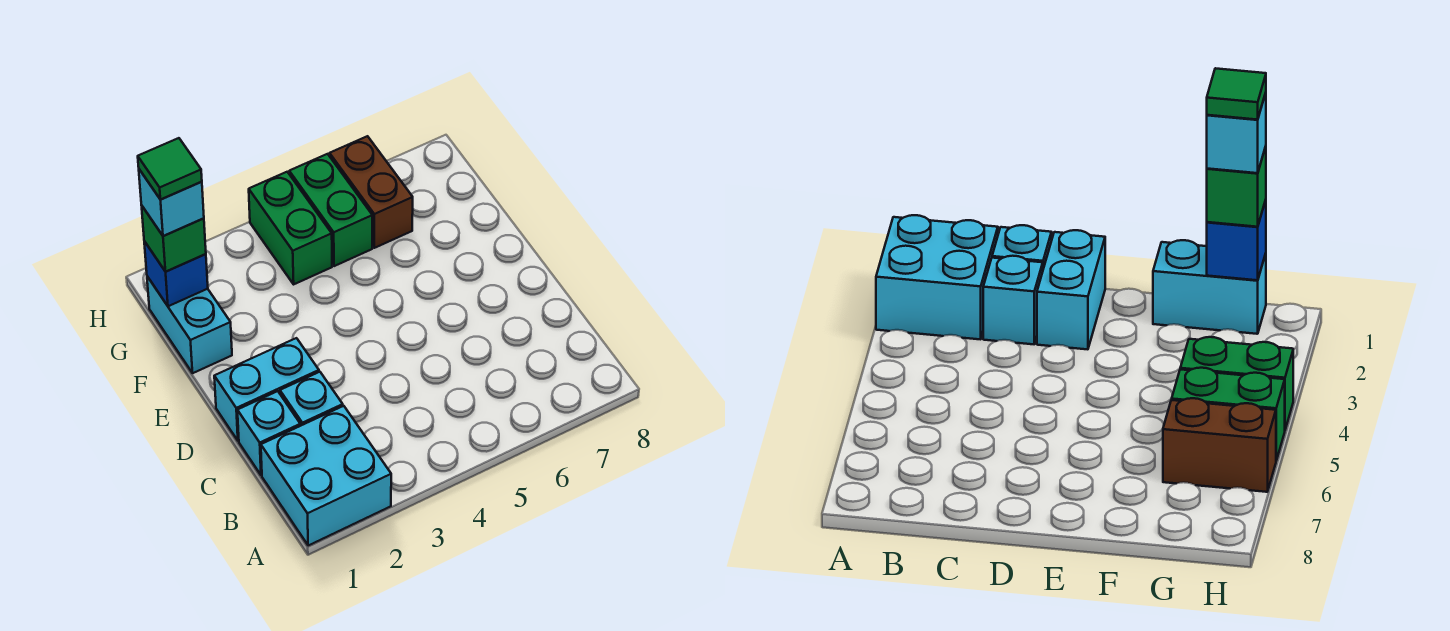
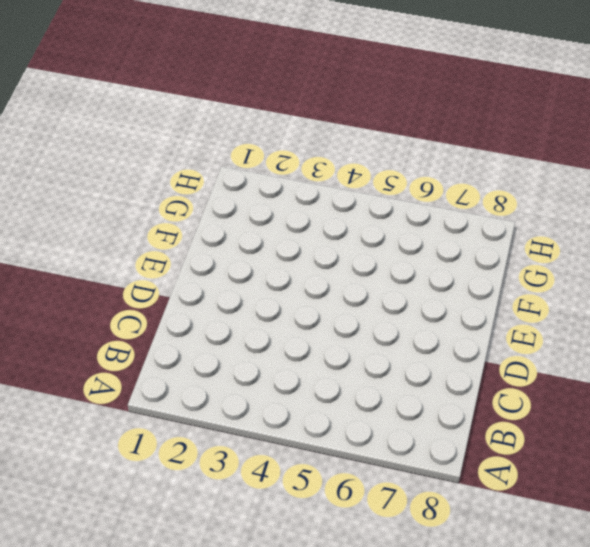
none -> cyan 2x2 brick [261,406,391,545]
none -> cyan 1x1 brick [237,391,300,475]
none -> cyan 1x1 brick [280,372,343,426]

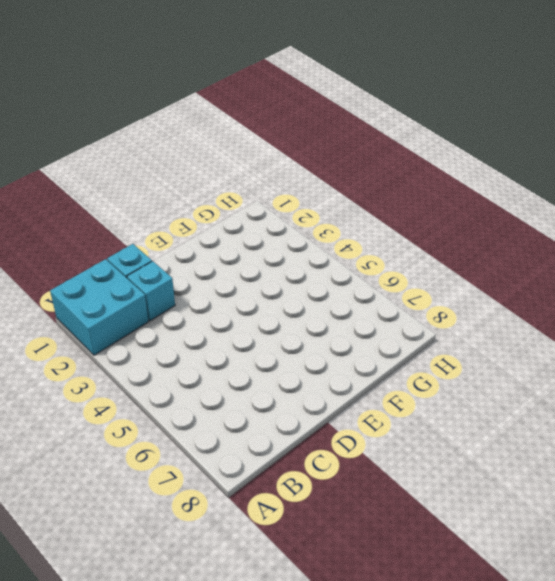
none -> cyan 1x2 brick [214,338,319,441]
none -> cyan 1x2 brick [147,276,232,373]
none -> green 1x2 brick [249,172,332,284]

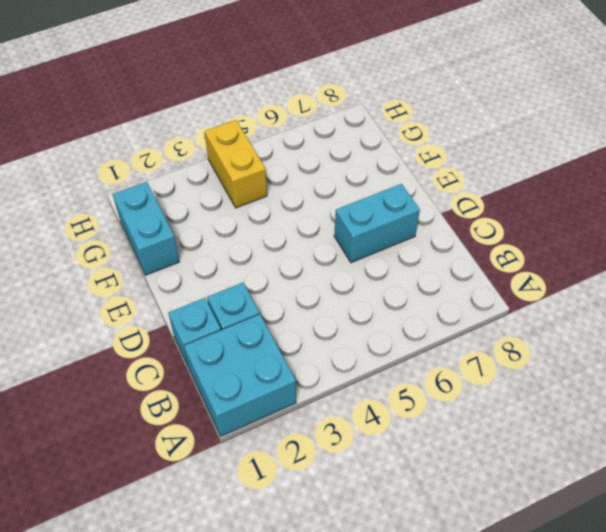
cyan 1x2 brick [334,184,420,263] -> cyan 1x2 brick moved to [214,338,319,441]
yellow 1x2 brick [205,120,267,208] -> green 1x2 brick [249,172,332,284]
none -> green 1x2 brick [289,154,372,266]
none -> brown 1x2 brick [330,136,413,248]
none -> blue 1x1 brick [144,241,208,306]

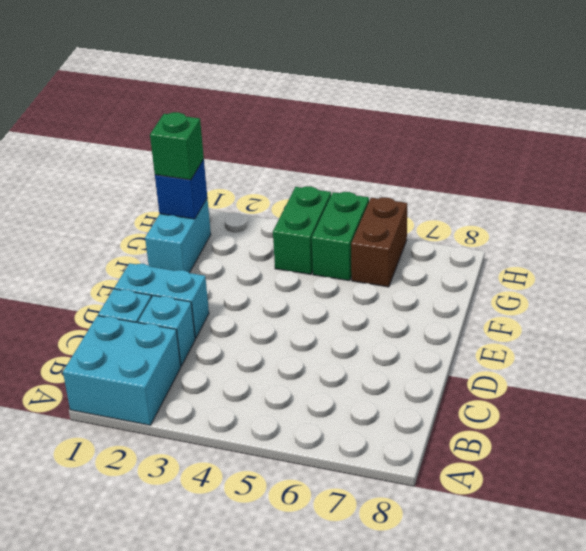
none -> cyan 1x1 brick [139,169,204,236]
none -> green 1x1 tile [138,138,202,199]

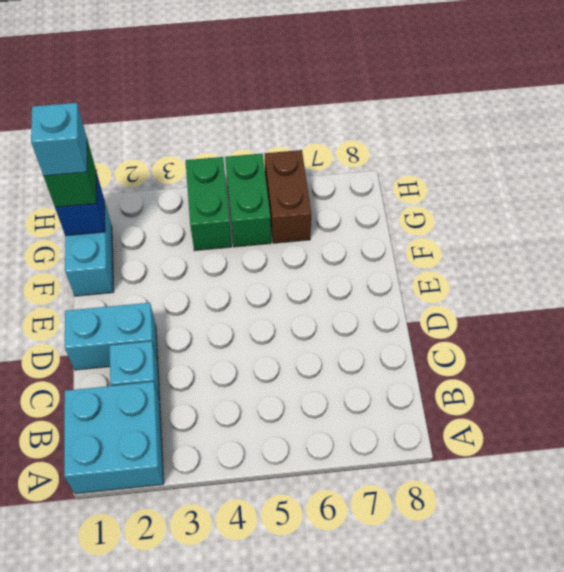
none -> cyan 1x1 brick [237,391,300,475]
none -> green 1x1 tile [138,138,202,199]

